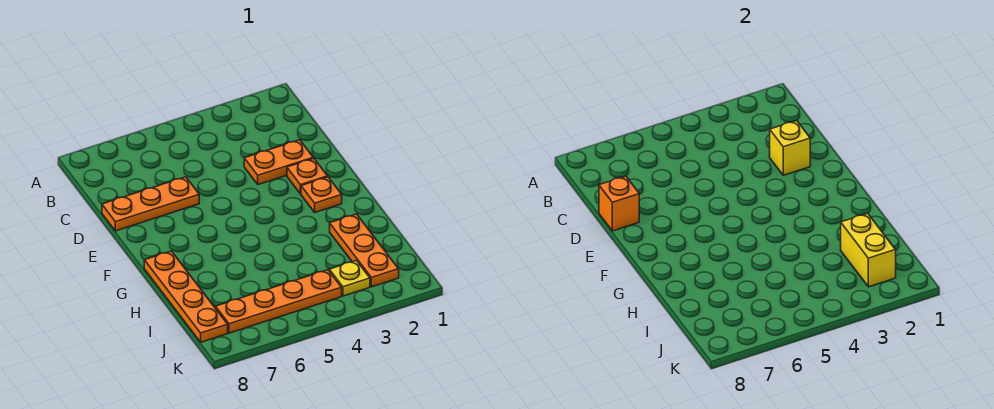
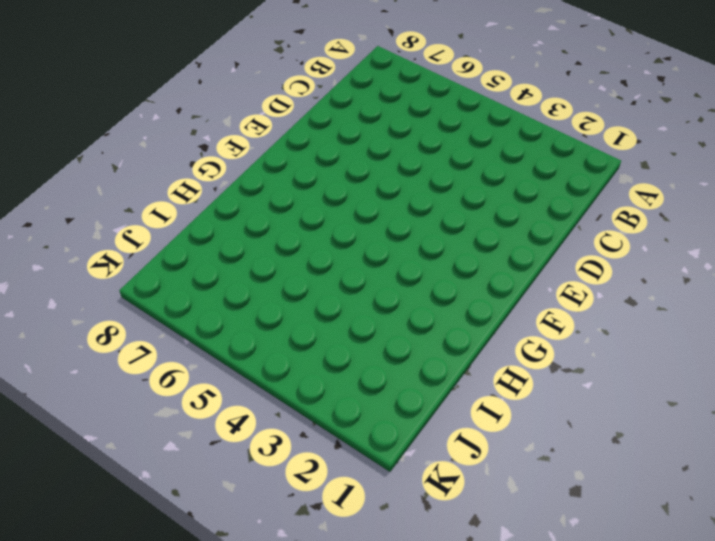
none -> orange 1x2 plate [244,140,313,185]
none -> orange 1x3 plate [102,177,199,231]

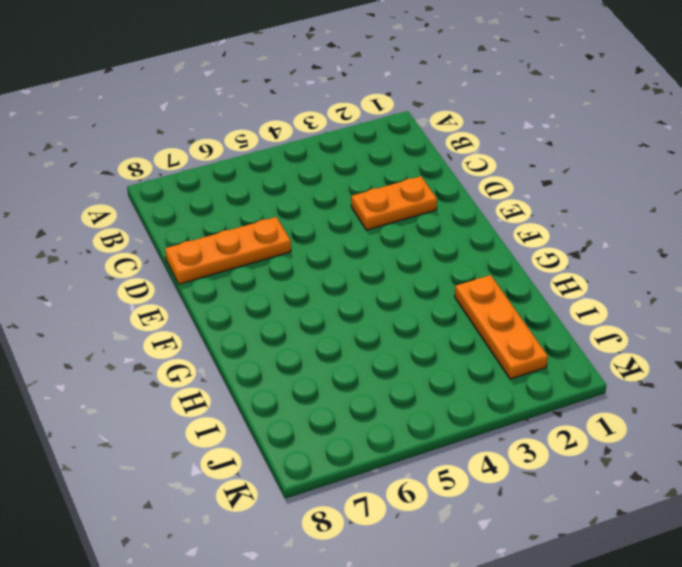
none -> orange 1x1 plate [287,158,328,194]
none -> orange 1x1 plate [301,177,342,212]

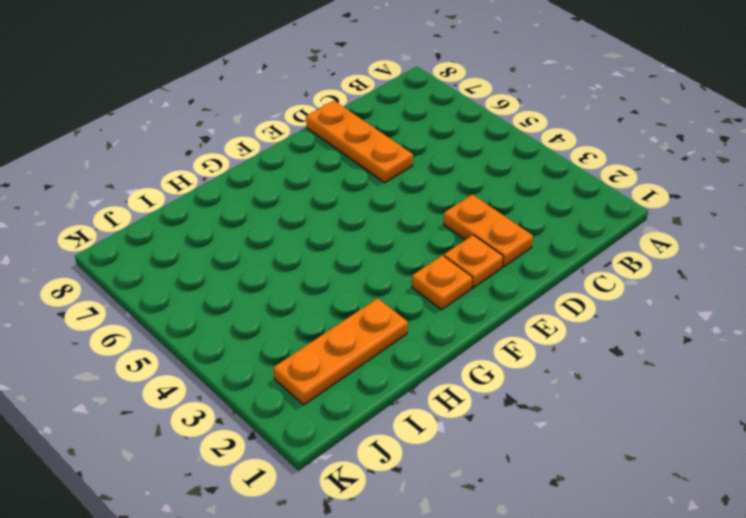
none -> orange 1x4 plate [144,251,228,342]
none -> yellow 1x1 plate [329,260,370,296]

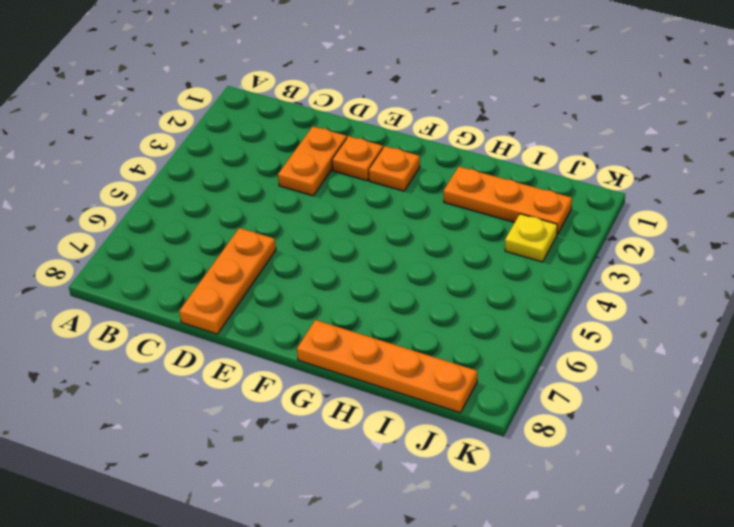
none -> orange 1x4 plate [216,270,342,333]
none -> yellow 1x1 brick [770,120,810,175]

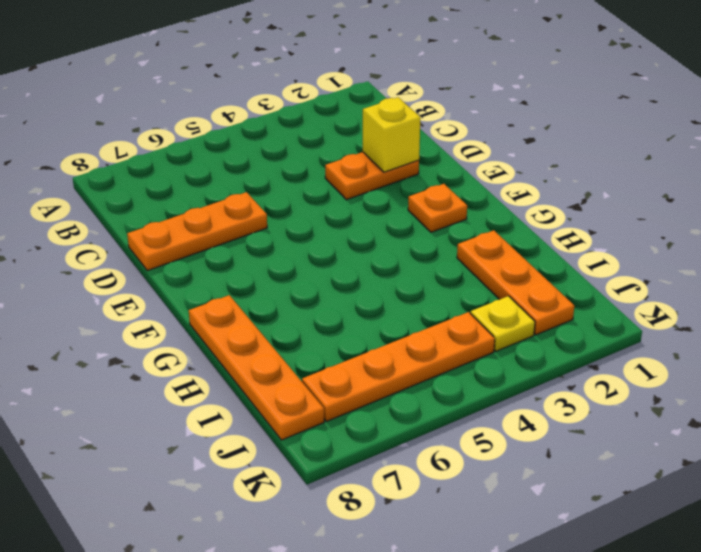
none -> orange 1x1 plate [287,158,328,194]
none -> orange 1x1 brick [599,176,639,231]

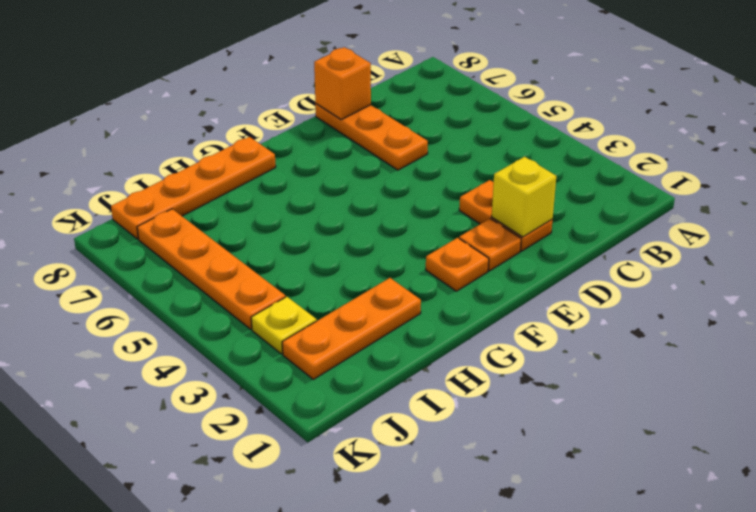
none -> yellow 1x2 brick [841,213,896,287]

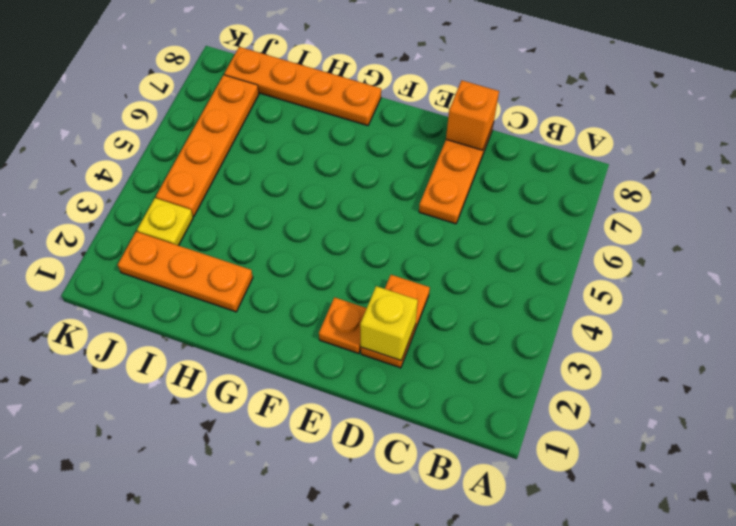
none -> orange 1x1 plate [301,177,342,212]
none -> yellow 1x2 brick [841,213,896,287]

